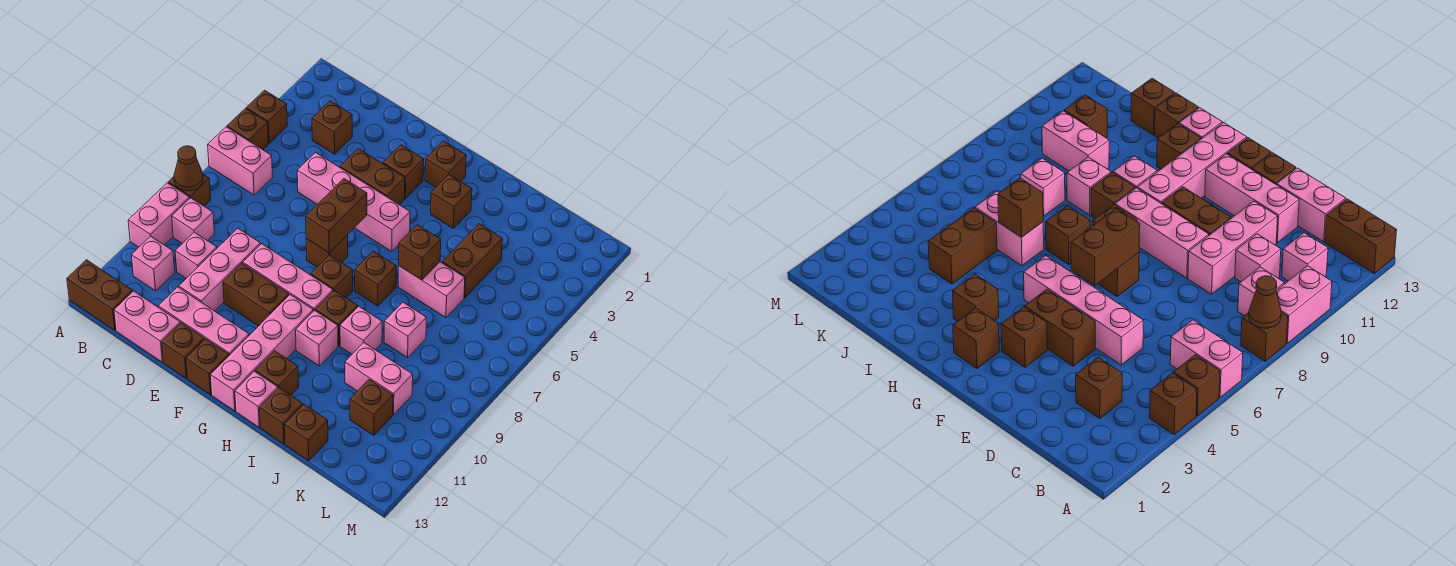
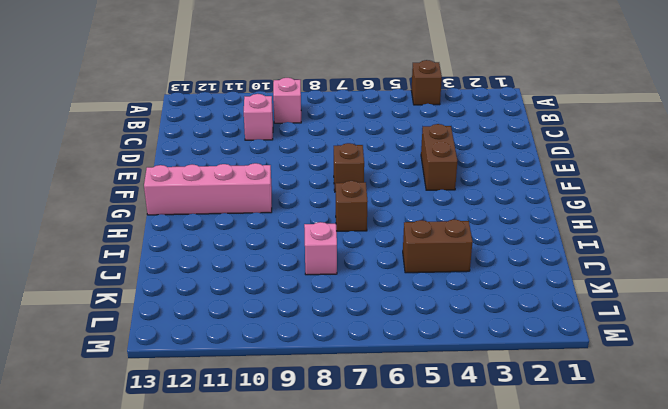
none -> brown 1x1 brick [227,109,268,150]
none -> pink 1x2 brick [208,127,273,195]
none -> brown 1x1 brick [168,174,211,206]
none -> pink 1x2 brick [128,183,190,247]

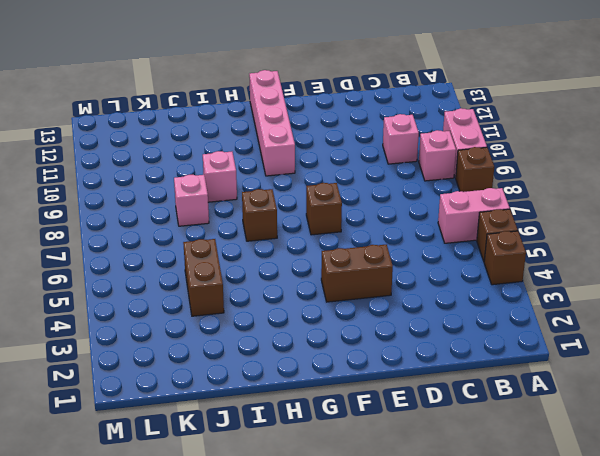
none -> brown 1x2 brick [67,260,133,330]
none -> pink 1x1 brick [131,236,175,291]
none -> brown 1x1 brick [312,101,352,154]
none -> pink 1x2 brick [114,291,180,362]

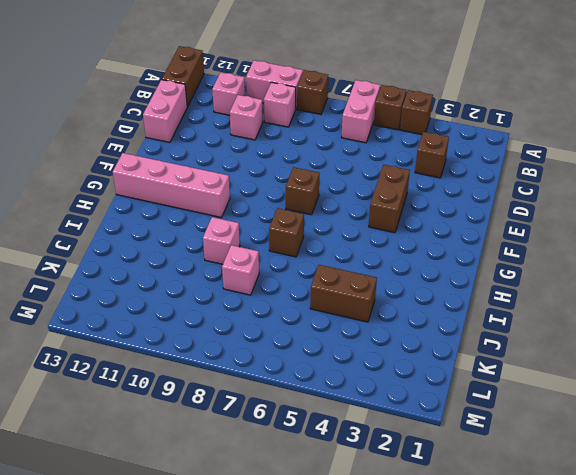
none -> pink 1x4 brick [297,152,410,251]
none -> pink 1x3 brick [179,229,261,311]
none -> pink 1x3 brick [158,287,249,355]
none -> pink 1x3 brick [243,244,333,311]

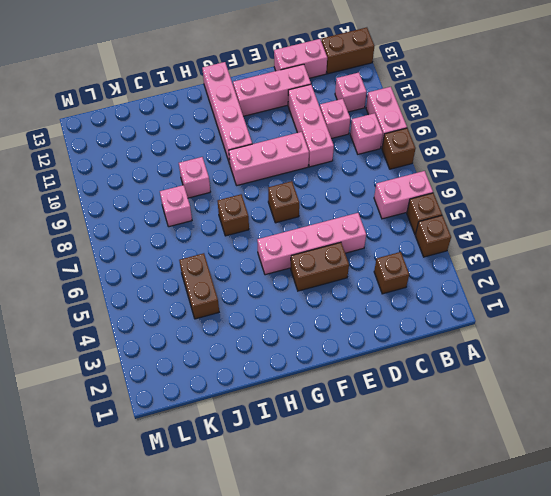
none -> brown 1x2 brick [223,263,289,326]
none -> brown 1x1 brick [162,323,204,378]
none -> brown 1x1 brick [383,145,424,198]
none -> brown 1x1 brick [186,339,229,395]

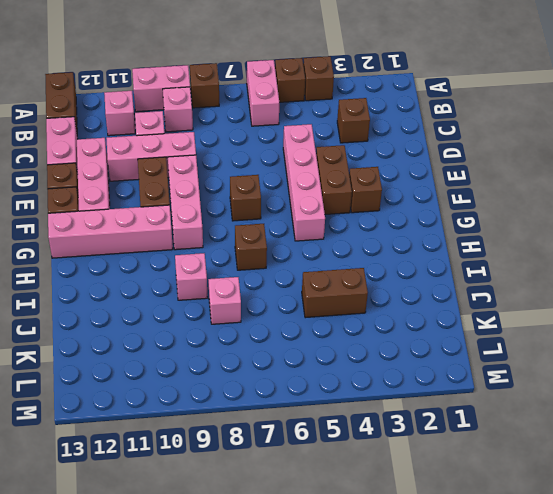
none -> brown 1x1 brick [425,141,466,187]
none -> brown 1x1 brick [311,255,353,298]
none -> brown 1x1 brick [431,175,472,228]
none -> brown 1x1 brick [316,291,358,346]

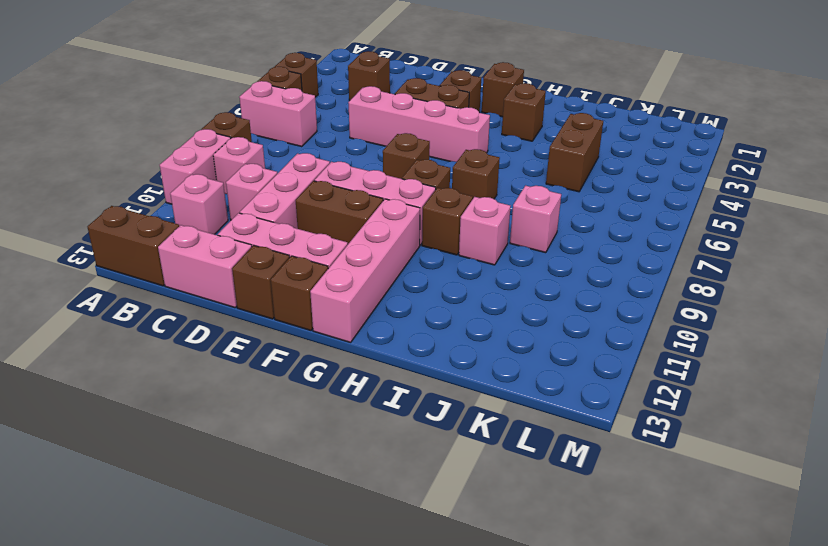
none -> pink 1x1 brick [296,310,338,366]
none -> brown 1x1 brick [255,351,299,395]
none -> pink 1x1 brick [235,371,278,427]
none -> pink 1x2 brick [398,262,465,318]

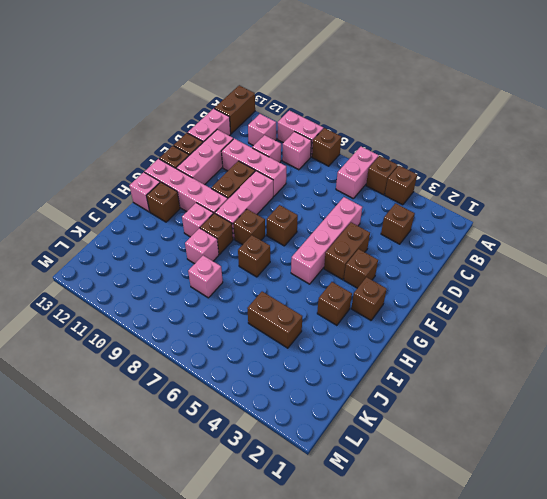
none -> pink 1x2 brick [398,262,465,318]
none -> brown 1x1 brick [260,388,303,444]
none -> pink 1x2 brick [345,343,413,415]
none -> brown 1x1 brick [285,405,328,461]

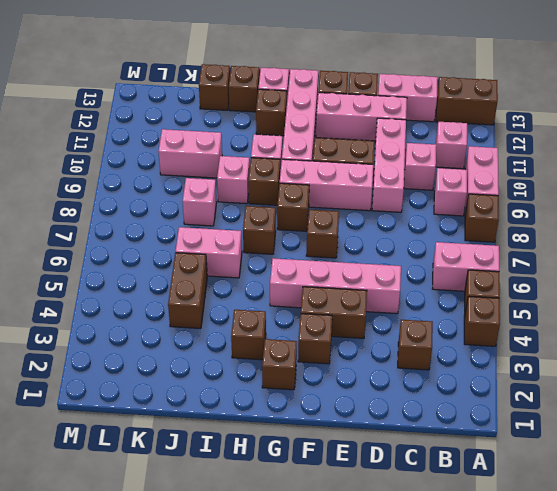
none -> brown 1x1 brick [350,379,393,435]
none -> brown 1x1 cone [174,146,203,191]
none -> brown 1x2 brick [306,179,367,253]
none -> brown 1x1 brick [399,225,441,280]

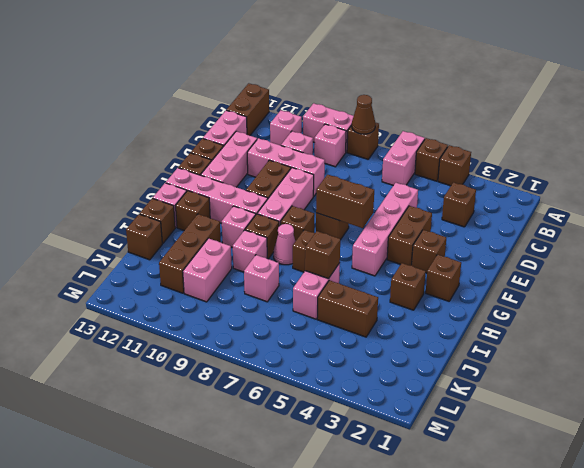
pink 1x1 cone [274,224,296,265] -> none
brown 1x3 brick [159,214,221,293] -> brown 1x1 brick [350,379,393,435]

